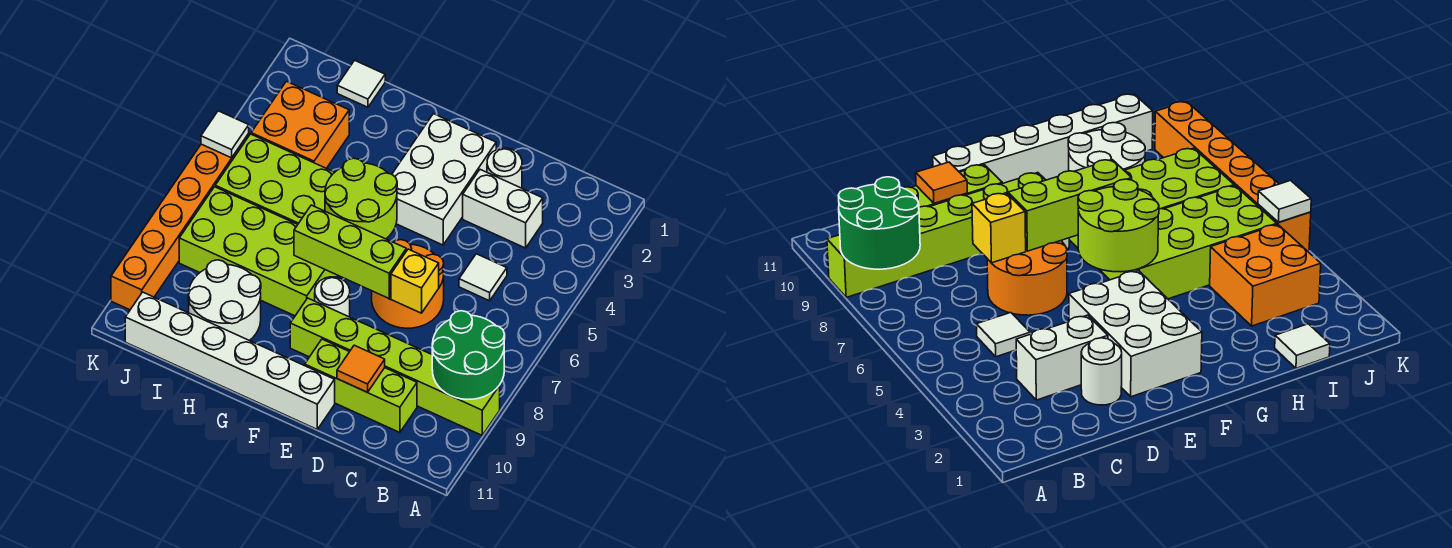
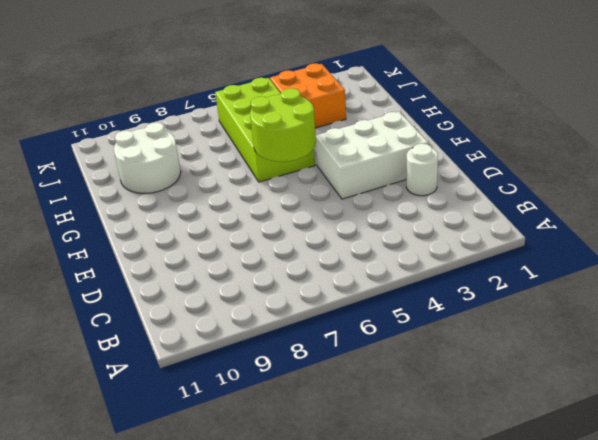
none -> lime 1x6 brick [290,298,500,435]
none -> white 1x2 brick [463,170,543,248]
none -> white 1x1 tile [459,254,507,301]

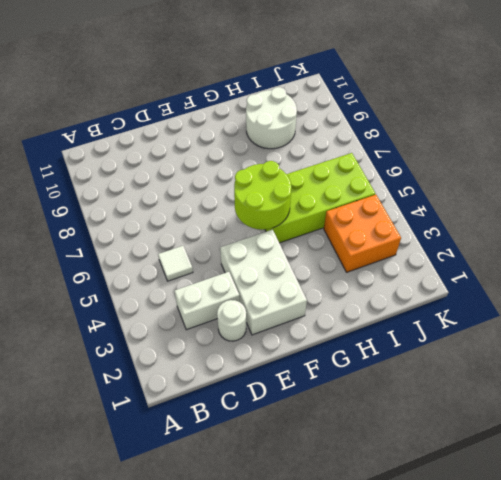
none -> lime 1x6 brick [290,298,500,435]
none -> lime 1x3 brick [305,339,417,433]
none -> orange 2x2 round brick [372,240,444,328]

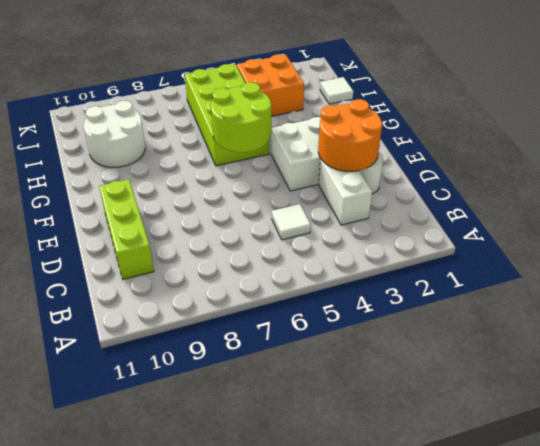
orange 2x2 round brick [318,99,382,171] -> orange 2x2 round brick moved to [372,240,444,328]
none -> lime 1x6 brick [290,298,500,435]
none -> white 1x6 brick [125,292,335,429]
none -> white 1x1 round brick [315,277,350,317]

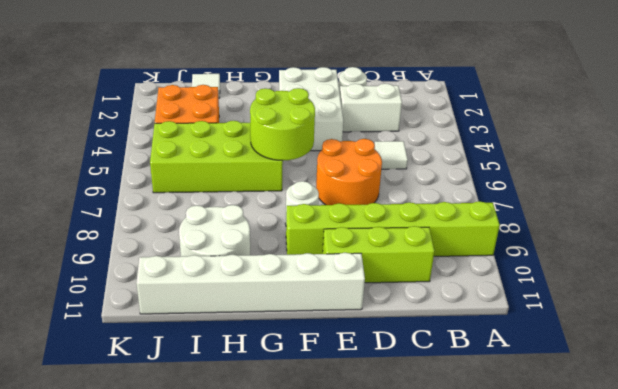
none -> lime 2x4 brick [179,187,338,316]
none -> orange 1x6 brick [111,134,249,310]
none -> green 2x2 round brick [432,311,505,400]

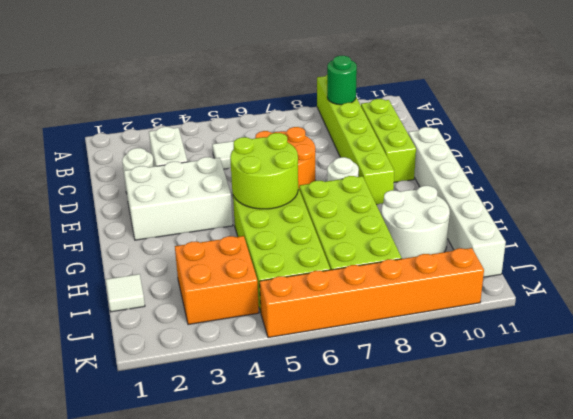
green 1x1 round brick [327,56,357,105] -> green 2x2 round brick [432,311,505,400]
none -> yellow 1x1 brick [391,249,439,313]
none -> orange 1x1 tile [337,345,385,392]
none -> lime 1x3 brick [294,205,406,299]

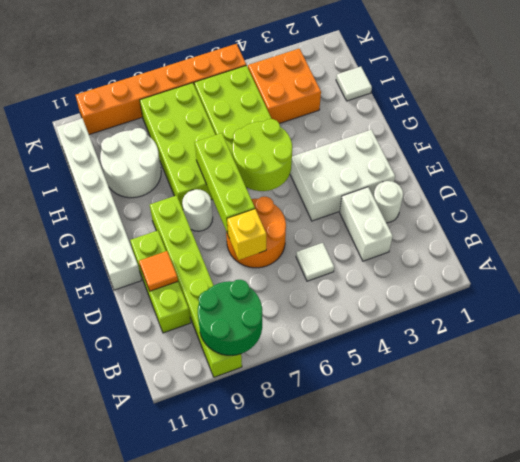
none -> white 1x1 tile [201,111,249,158]

